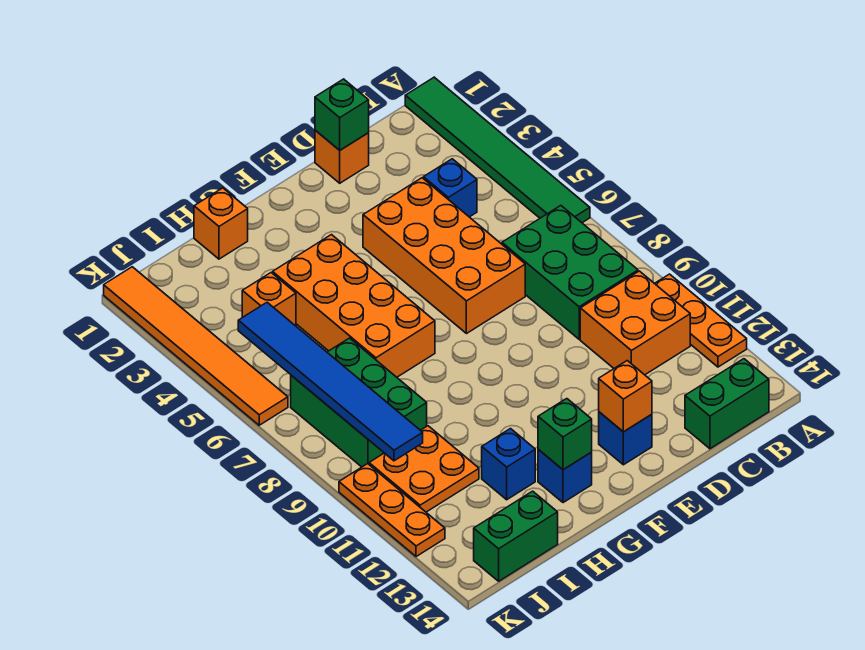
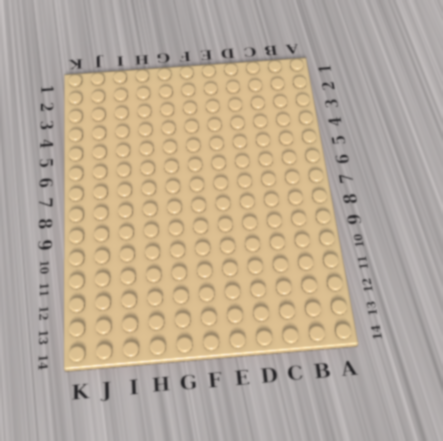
none -> green 1x6 tile [405,77,590,223]
none -> orange 1x3 plate [654,274,747,367]
none -> green 2x3 brick [502,206,638,339]

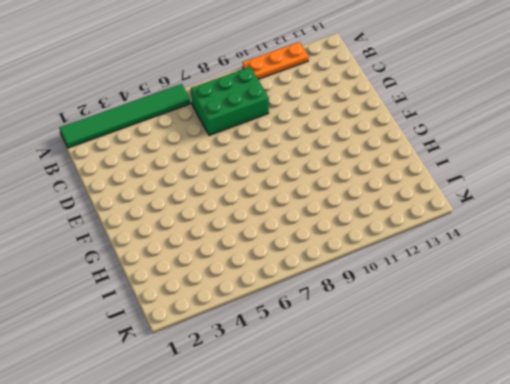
none -> orange 2x2 brick [580,271,690,375]
none -> green 1x2 brick [685,359,769,449]
none -> blue 1x1 brick [424,159,477,217]

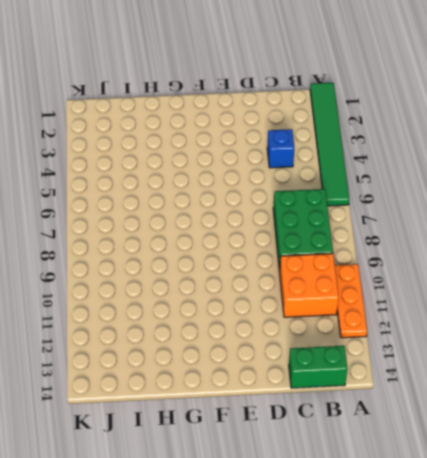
none -> orange 1x1 brick [315,130,369,183]
none -> orange 2x4 brick [363,178,525,334]
none -> blue 1x1 brick [599,412,652,465]

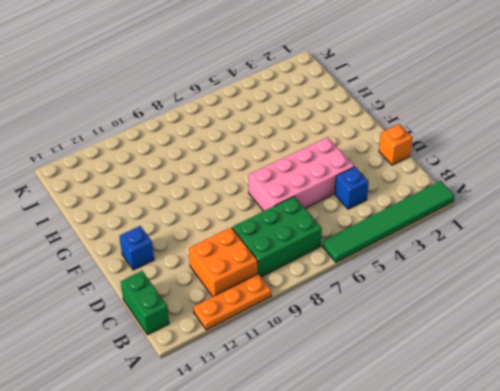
pink 2x4 brick [248,137,354,211] -> orange 2x4 brick [363,178,525,334]
none -> orange 2x4 brick [273,235,435,377]
none -> blue 1x1 brick [538,450,592,503]
none -> orange 1x1 brick [194,188,248,259]

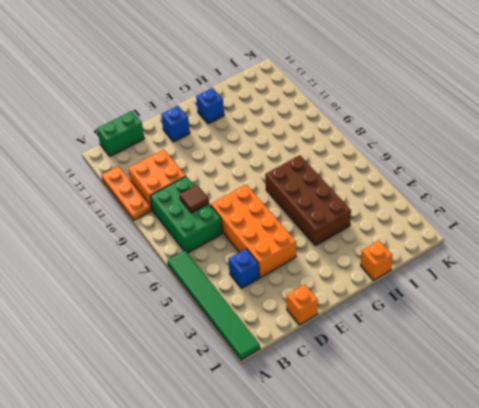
brown 1x1 tile [180,185,209,213] -> none
brown 2x4 brick [265,155,351,246] -> orange 2x4 brick [273,235,435,377]
none -> blue 1x1 brick [482,429,535,500]
none -> orange 1x1 brick [242,273,296,326]
none -> green 2x3 brick [291,338,427,467]

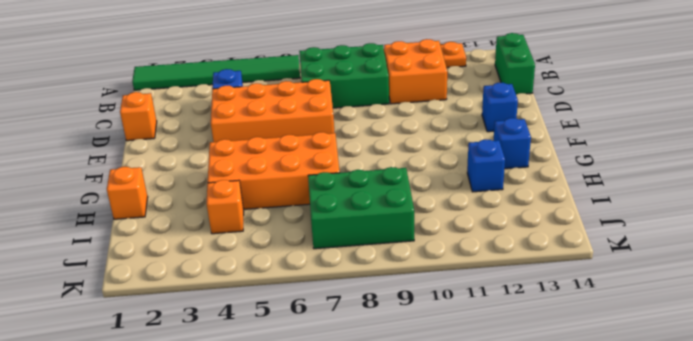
none -> orange 2x2 plate [369,426,479,512]
none -> green 1x2 brick [474,491,558,581]
none -> orange 1x6 tile [104,267,288,425]

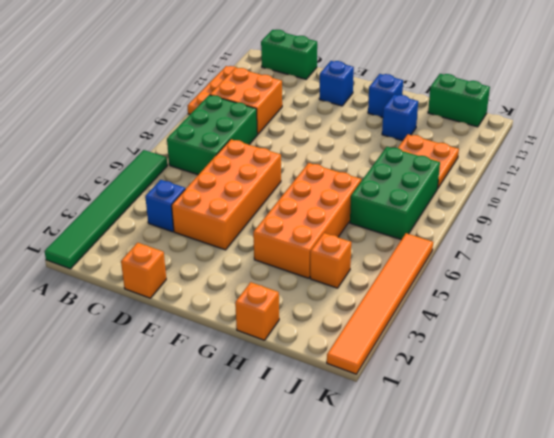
none -> orange 1x3 plate [339,464,445,557]
none -> green 1x1 brick [315,79,369,150]
none -> orange 1x1 brick [599,361,652,432]

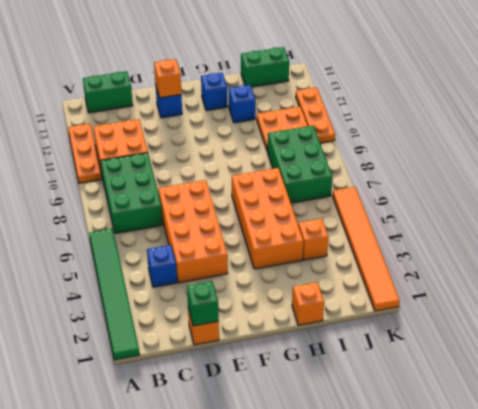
none -> green 1x1 brick [538,399,592,470]
none -> blue 1x6 tile [238,302,423,461]

